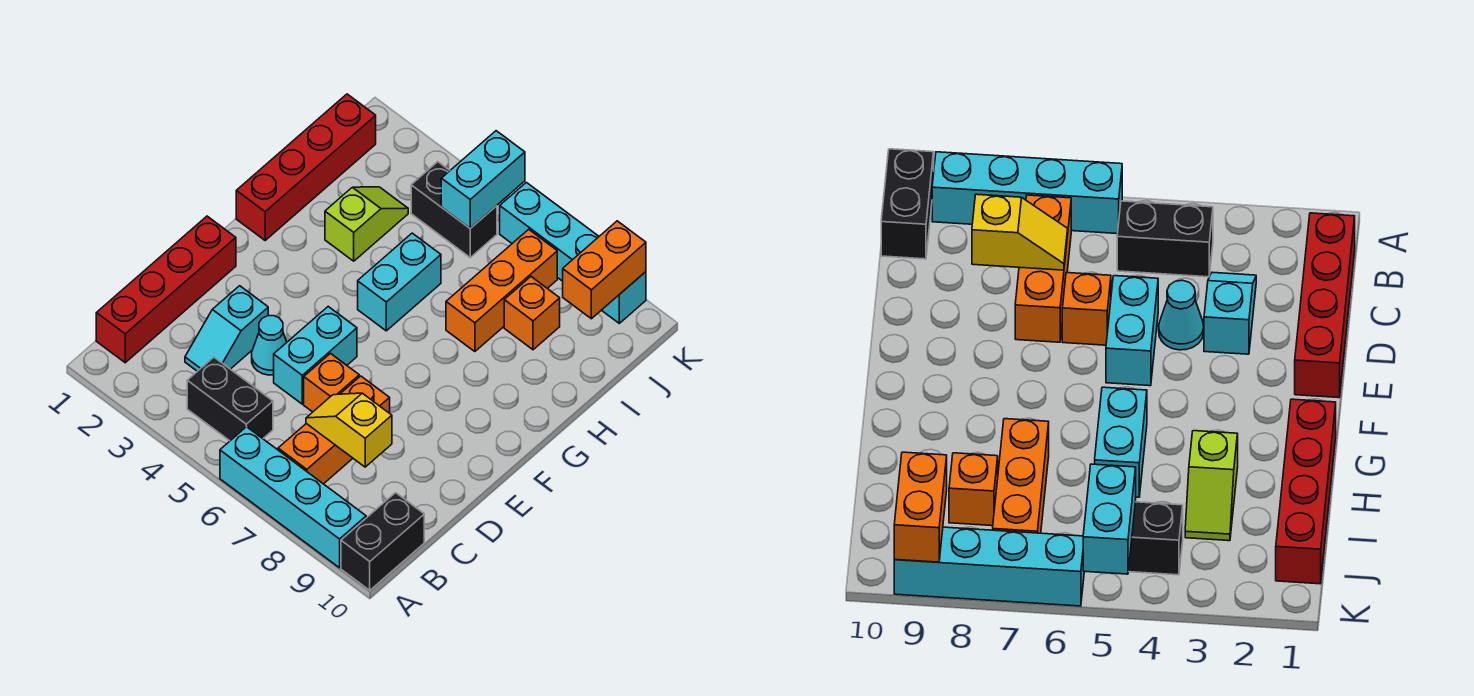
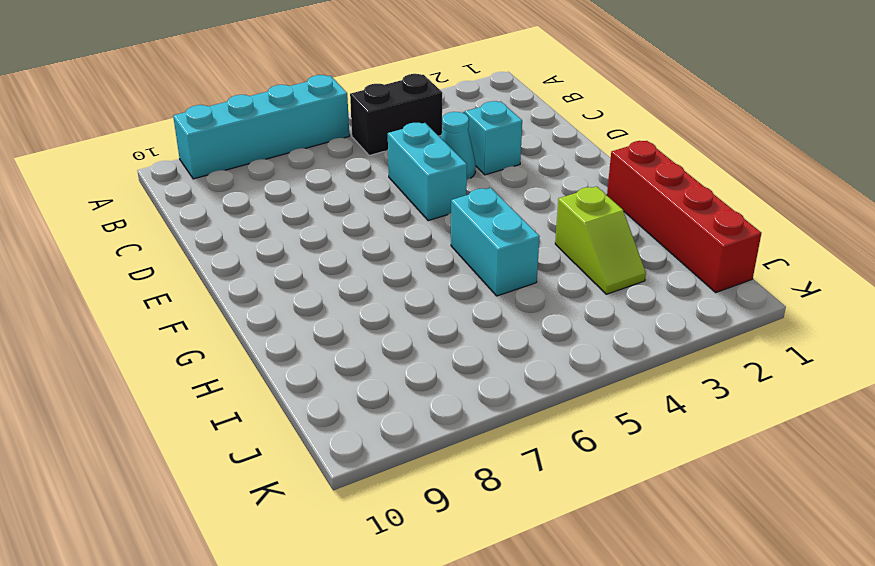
none -> black 1x2 brick [341,493,424,590]
none -> red 1x4 brick [96,216,236,363]
none -> orange 1x3 brick [278,376,390,484]

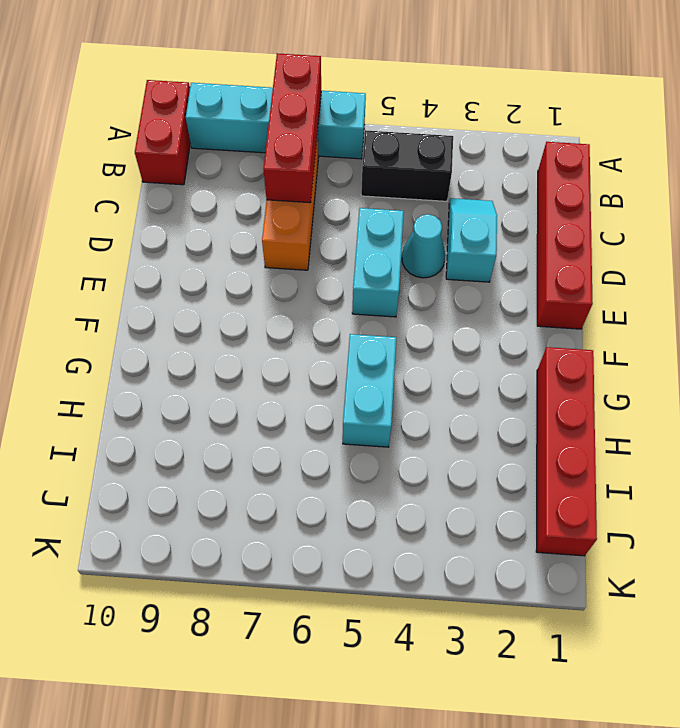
red 1x3 brick [263,53,321,203] -> yellow 1x2 slope [306,393,392,467]
red 1x2 brick [135,80,190,185] -> black 1x2 brick [341,493,424,590]
none -> orange 1x1 brick [304,354,359,412]
none -> lime 1x2 slope [325,187,408,261]
none -> orange 1x3 brick [446,229,557,352]

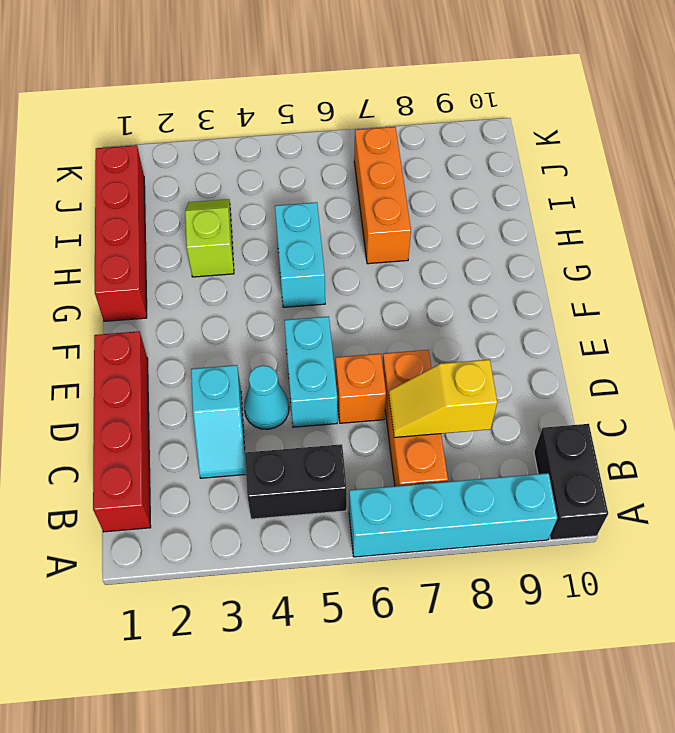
none -> orange 1x1 brick [504,277,560,350]
none -> black 1x2 brick [411,162,497,257]
none -> cyan 1x4 brick [500,182,646,323]

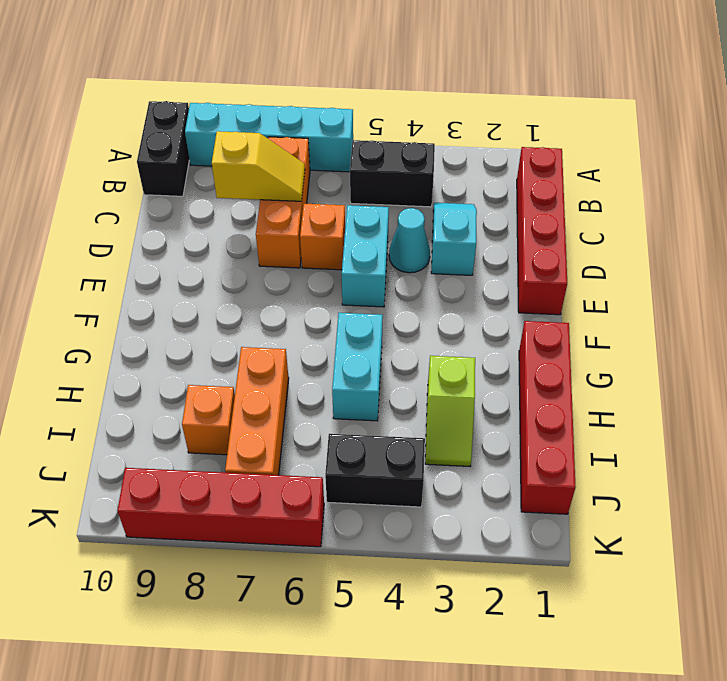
red 1x4 brick [117,468,324,547] -> cyan 1x4 brick [500,182,646,323]
none -> cyan 1x2 brick [441,131,525,228]
none -> orange 1x2 brick [563,221,646,319]

